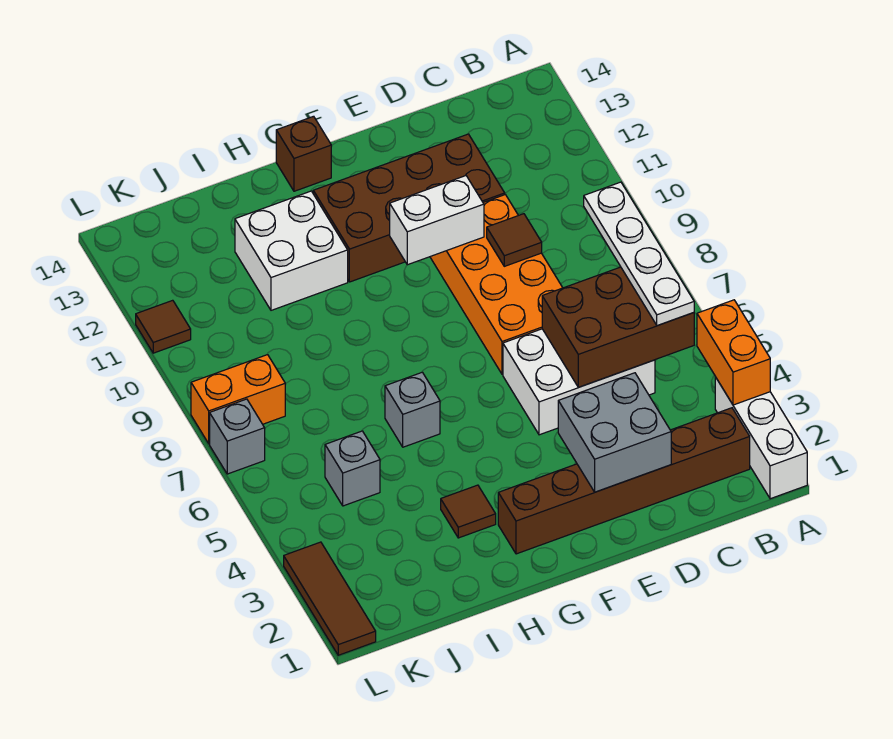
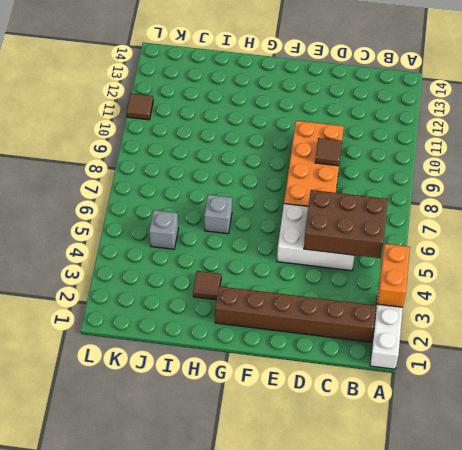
none -> brown 2x4 brick [313,134,505,282]
none -> brown 1x1 brick [276,116,331,191]
none -> white 2x2 brick [235,191,348,310]

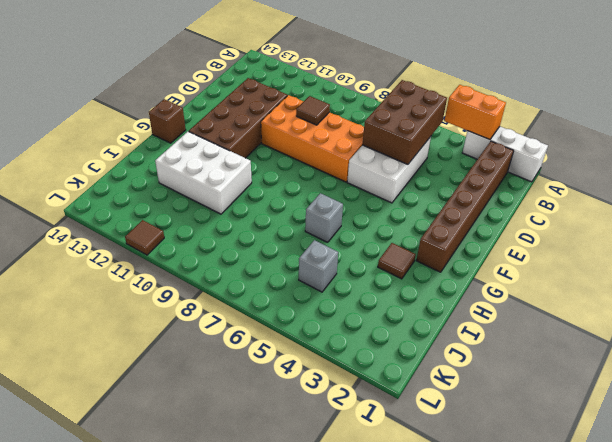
white 2x3 brick [155,131,252,214] -> white 2x2 brick [235,191,348,310]
none -> orange 1x2 brick [191,355,285,444]
none -> brown 1x3 tile [284,542,376,655]
none -> grey 1x1 brick [210,399,265,474]

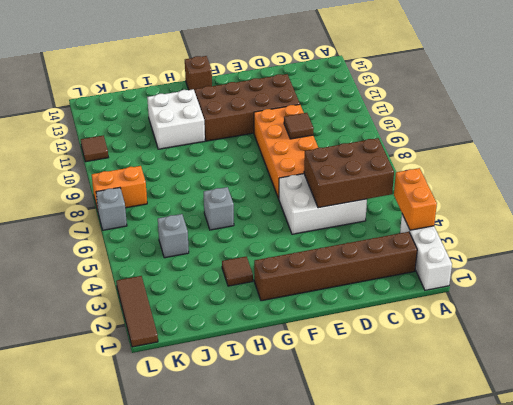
none -> grey 2x2 brick [558,373,671,492]
none -> white 1x2 brick [390,176,484,265]
none -> white 1x4 plate [584,182,694,326]

